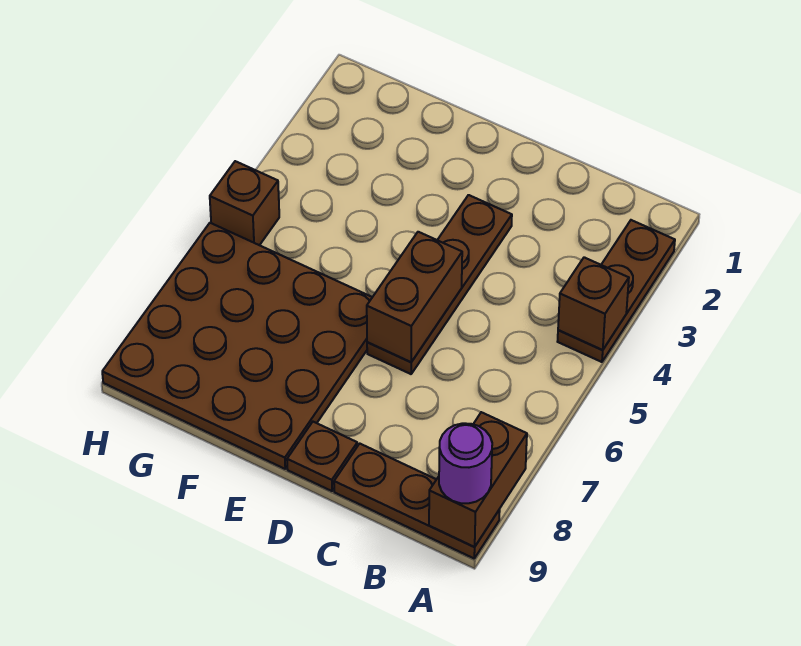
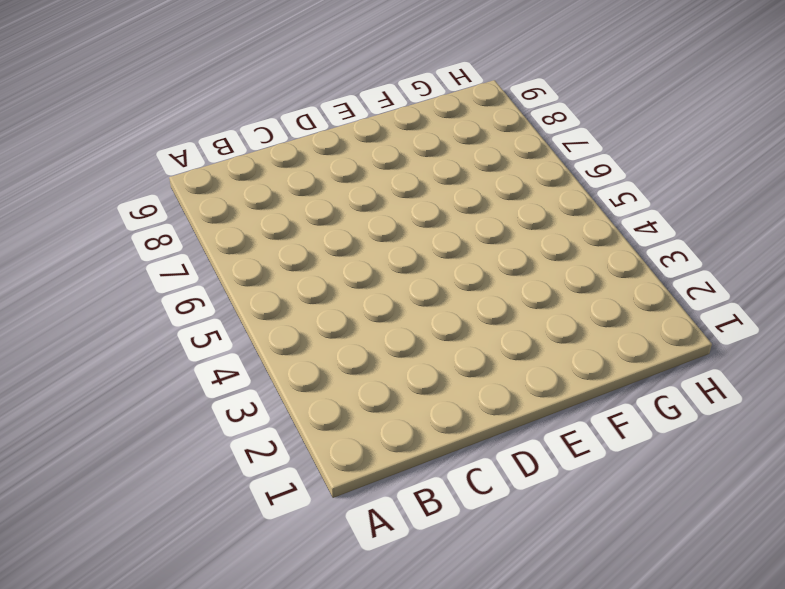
none -> brown 1x3 plate [557,220,675,362]
none -> brown 1x3 plate [334,444,500,558]

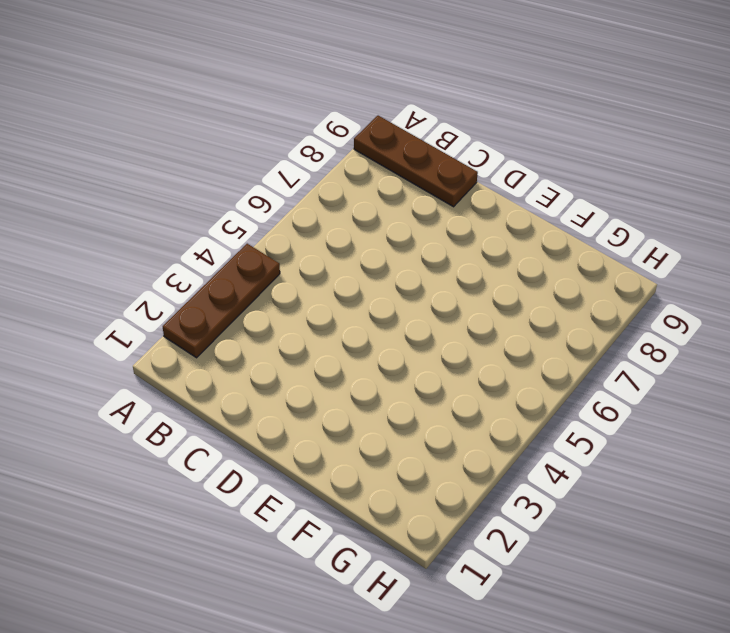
none -> brown 1x4 plate [367,195,512,374]
none -> brown 1x1 plate [287,422,357,491]

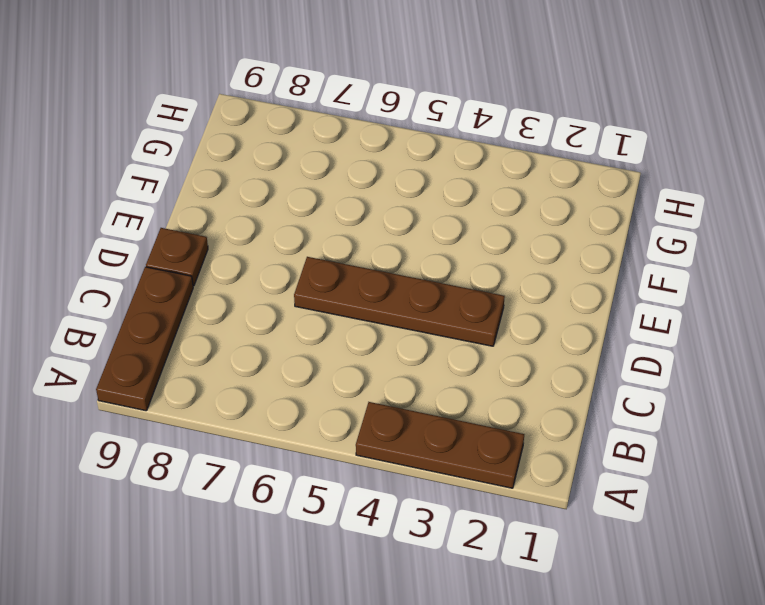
none -> brown 4x4 plate [102,223,372,469]
none -> brown 1x1 brick [210,161,279,245]

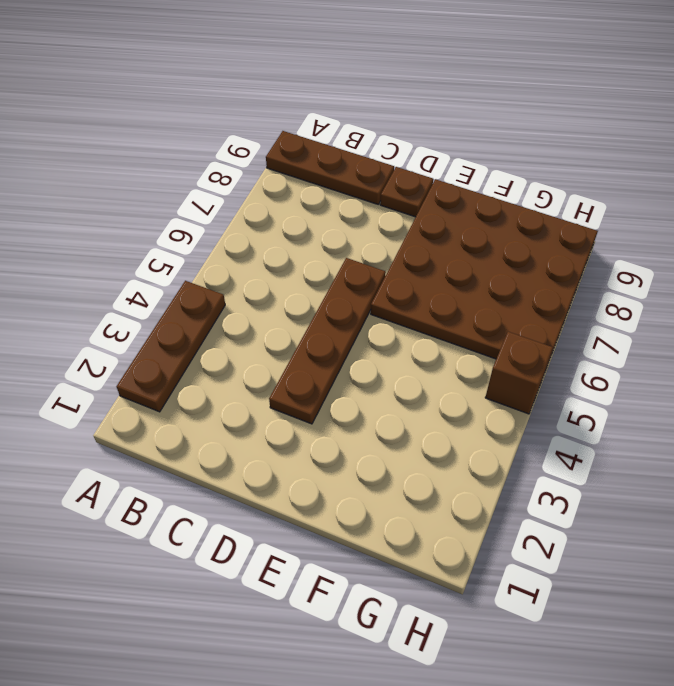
none -> brown 1x1 brick [558,257,629,350]
none -> brown 1x2 brick [429,412,527,547]

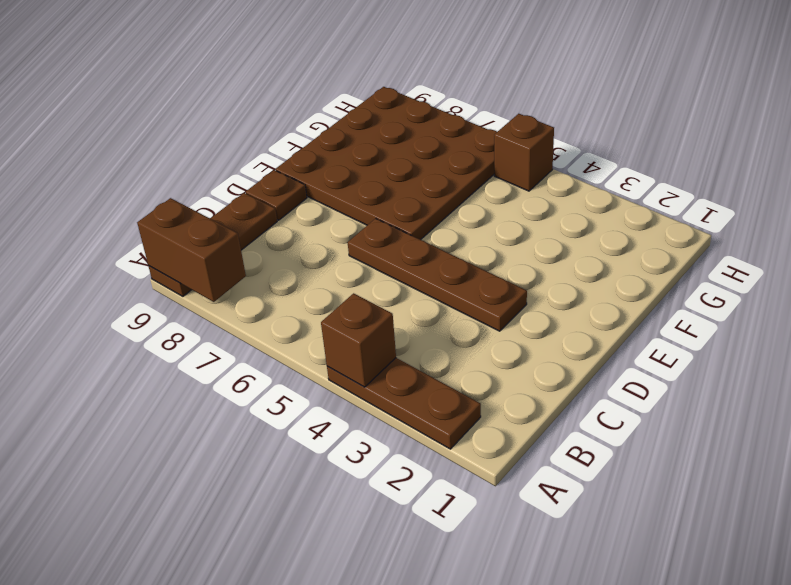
none -> brown 1x2 brick [367,232,462,362]
none -> purple 1x1 round brick [439,423,492,503]

